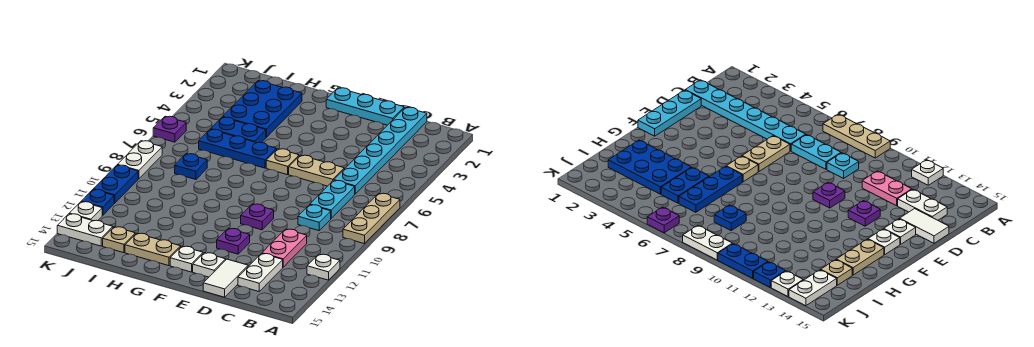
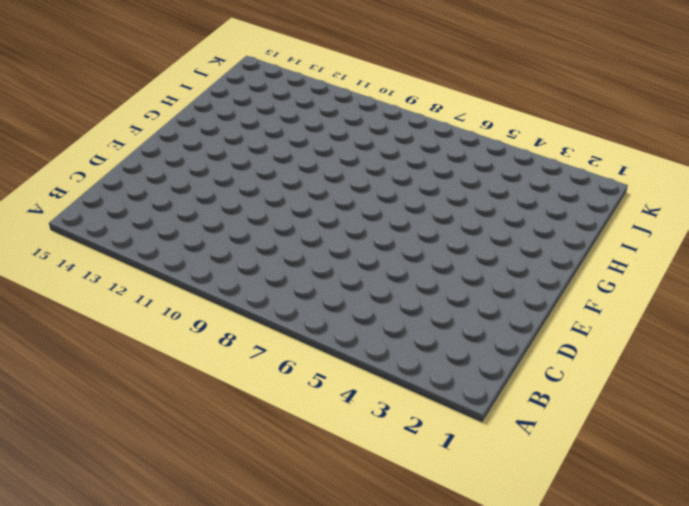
none -> tan 1x3 plate [343,193,400,244]
none -> white 1x1 plate [307,254,340,280]
none -> cyan 1x6 plate [334,107,427,194]

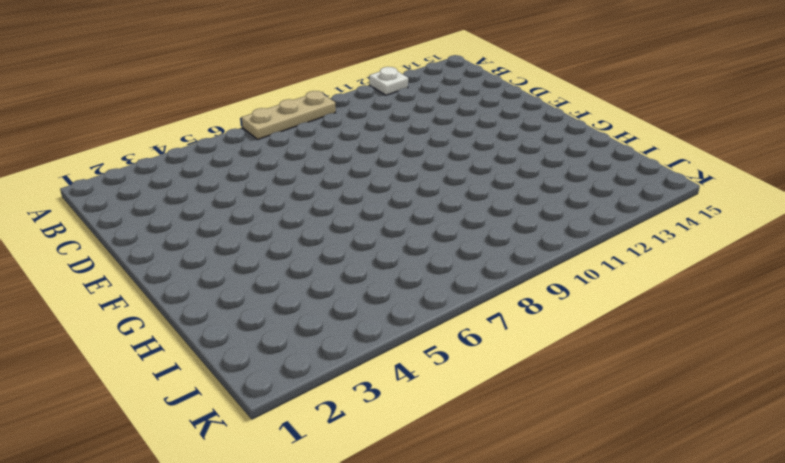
none -> cyan 1x6 plate [334,107,427,194]
none -> cyan 1x2 plate [310,180,355,218]
none -> cyan 1x1 plate [298,205,331,231]

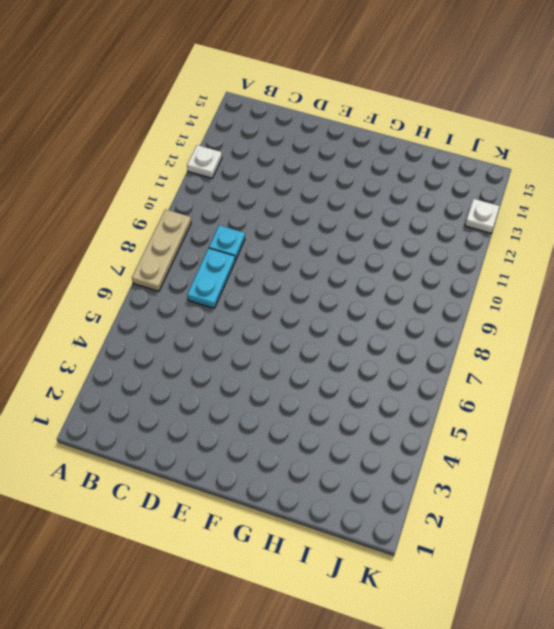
none -> cyan 1x6 plate [334,107,427,194]
none -> pink 1x2 plate [262,229,307,267]
none -> white 1x2 plate [238,254,283,291]

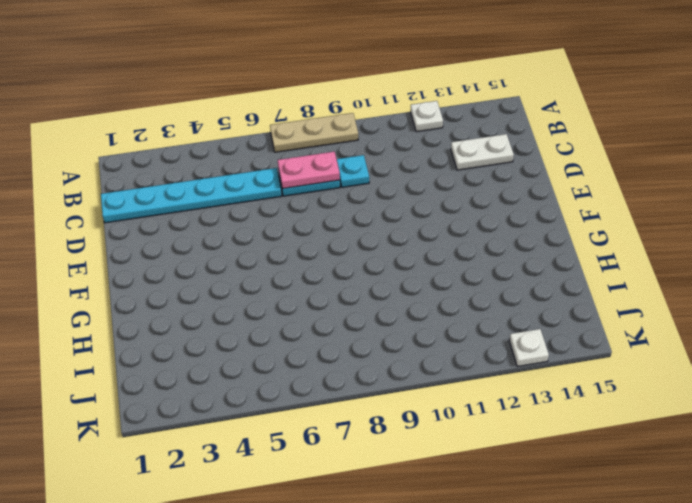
pink 1x2 plate [278,152,340,189] -> pink 1x2 plate moved to [262,229,307,267]
none -> cyan 1x3 plate [326,88,404,125]
none -> tan 1x2 plate [289,155,344,186]
none -> white 1x2 tile [203,259,248,297]

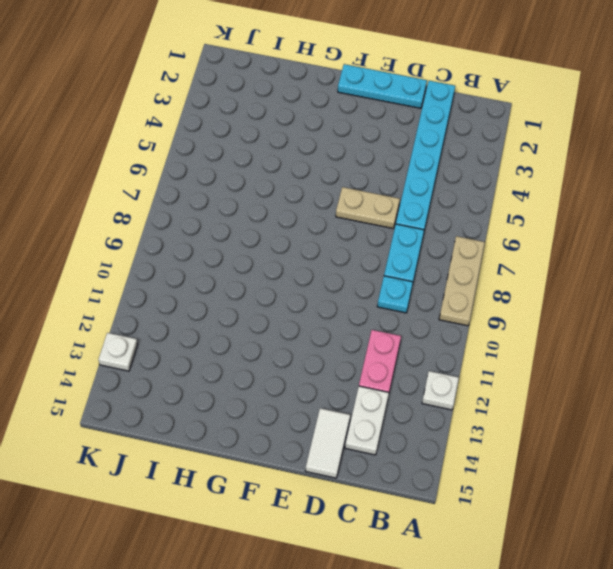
none -> purple 1x1 plate [241,204,274,230]
none -> purple 1x1 plate [217,228,250,254]
none -> white 1x1 plate [193,253,226,277]

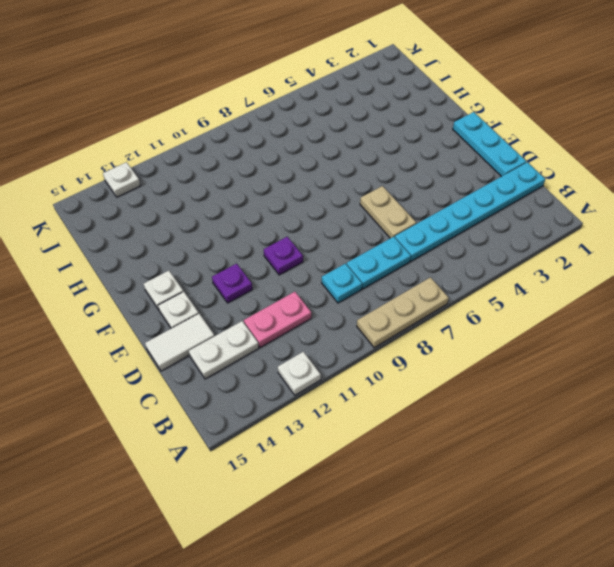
none -> tan 1x1 plate [266,149,299,175]
none -> blue 1x3 plate [199,129,277,168]
none -> tan 1x2 plate [125,233,181,266]

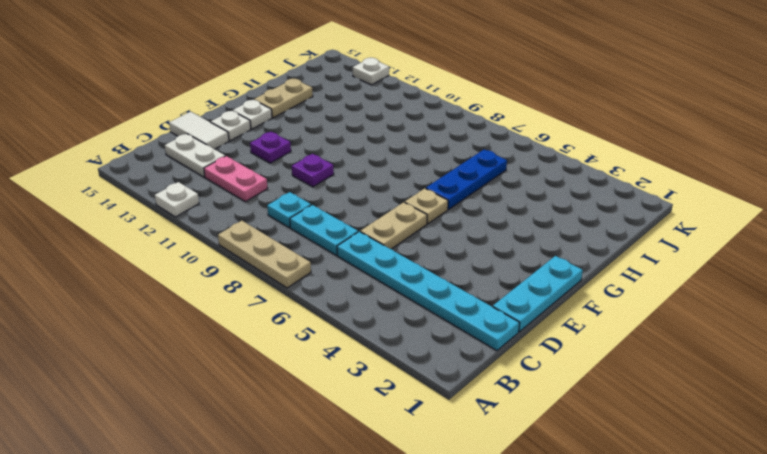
none -> blue 2x3 plate [223,81,302,137]
none -> blue 1x2 plate [211,117,266,143]
none -> blue 1x1 plate [175,154,207,180]

